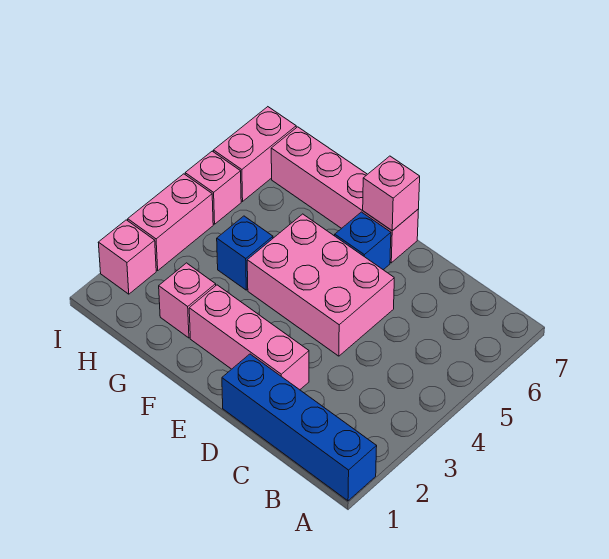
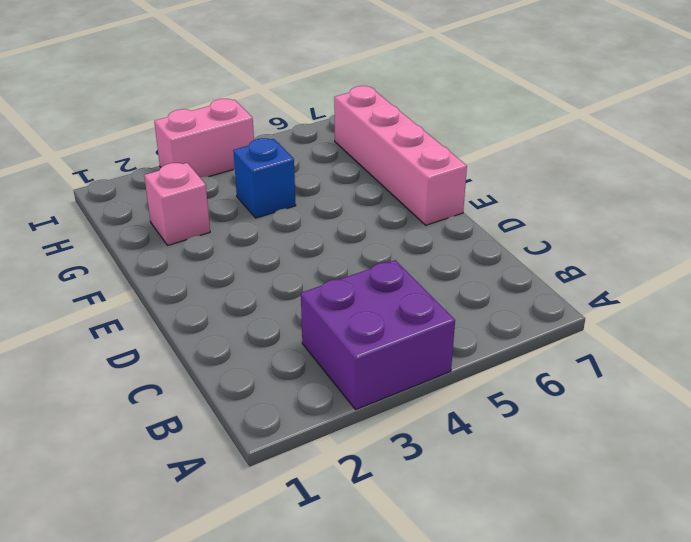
purple 2x2 brick [301,260,455,409] -> none
none -> blue 1x4 brick [222,354,377,501]
none -> pink 1x3 brick [189,285,309,390]
none -> pink 2x3 brick [247,214,394,356]

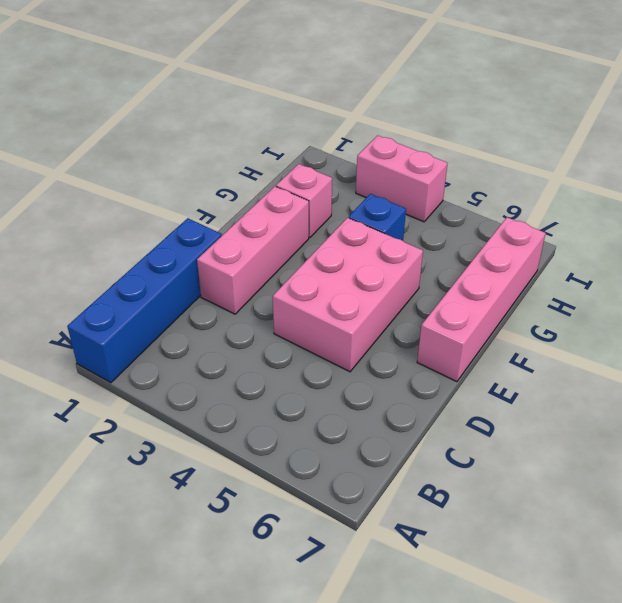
none -> blue 1x1 brick [335,212,391,270]
none -> pink 1x1 brick [98,220,156,294]
none -> pink 1x1 brick [185,151,241,224]

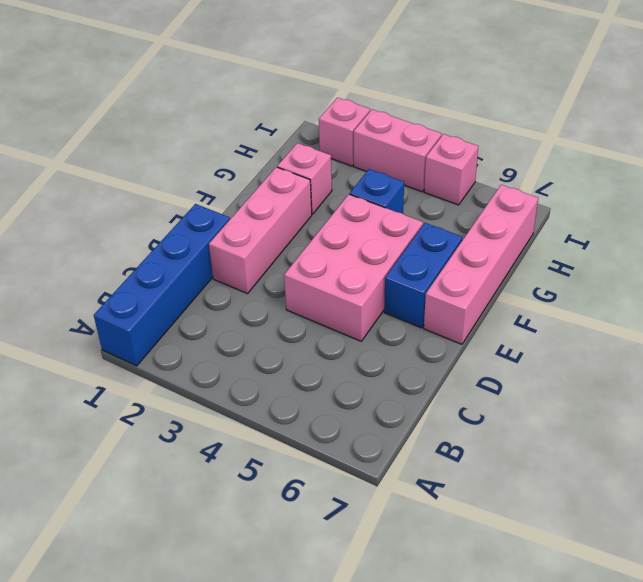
blue 1x2 brick [384,223,462,328] -> blue 1x1 brick [335,212,391,270]
none -> pink 1x2 brick [213,107,296,201]
none -> pink 1x1 brick [363,156,420,231]

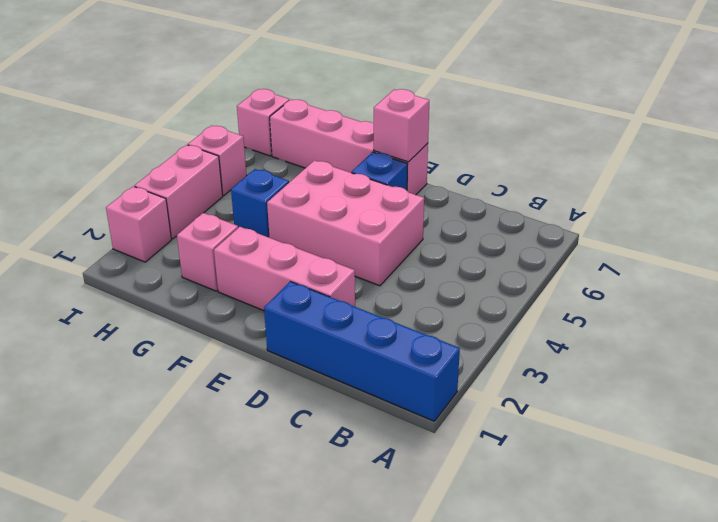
pink 1x1 brick [237,89,289,156] -> pink 1x2 brick [213,107,296,201]

